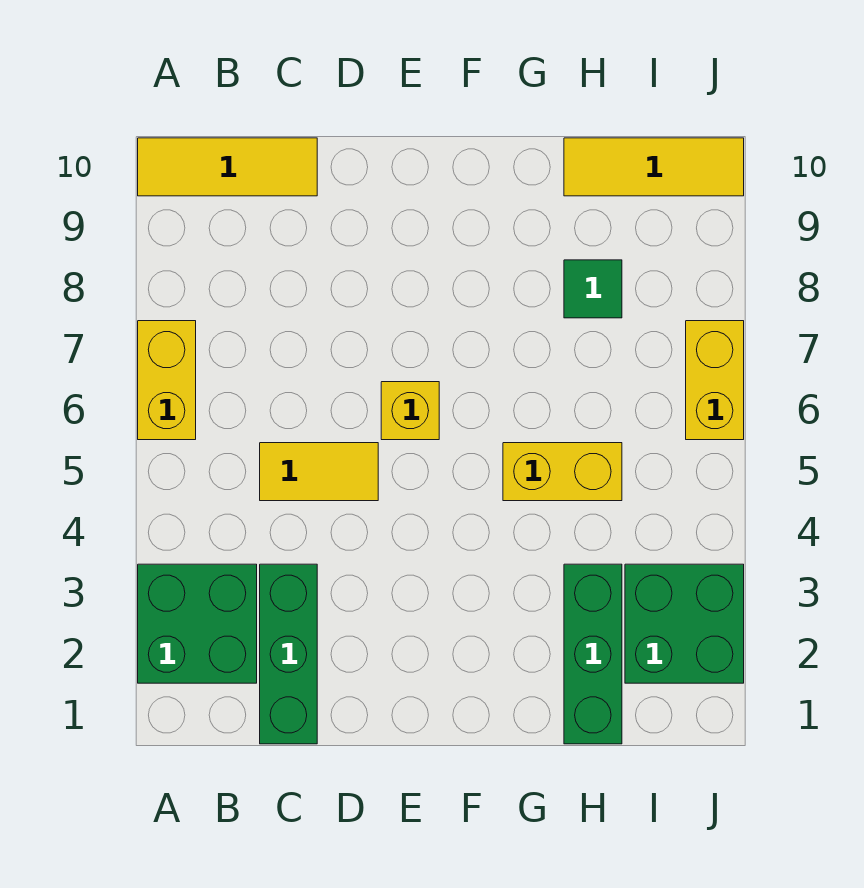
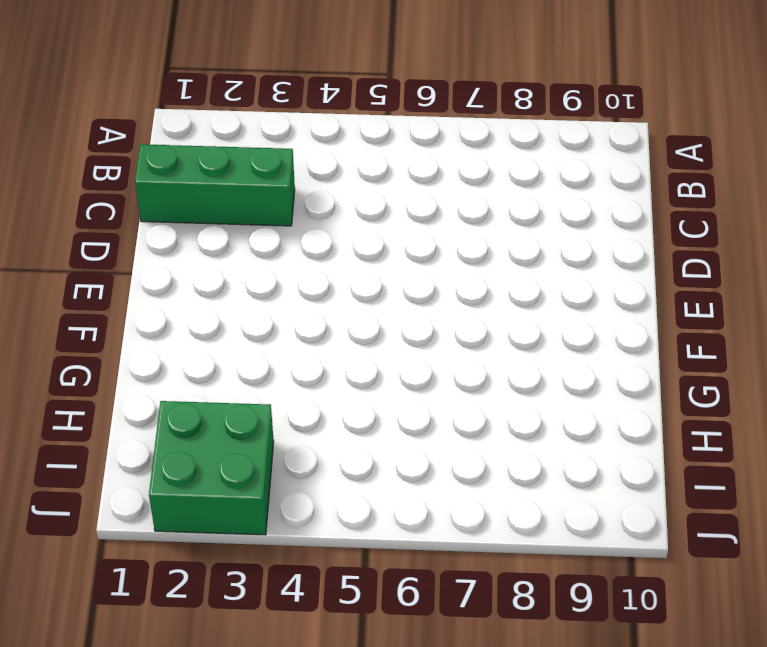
none -> green 2x2 brick [138,564,257,683]
none -> yellow 1x2 brick [138,321,196,440]
none -> yellow 1x3 tile [138,138,317,196]

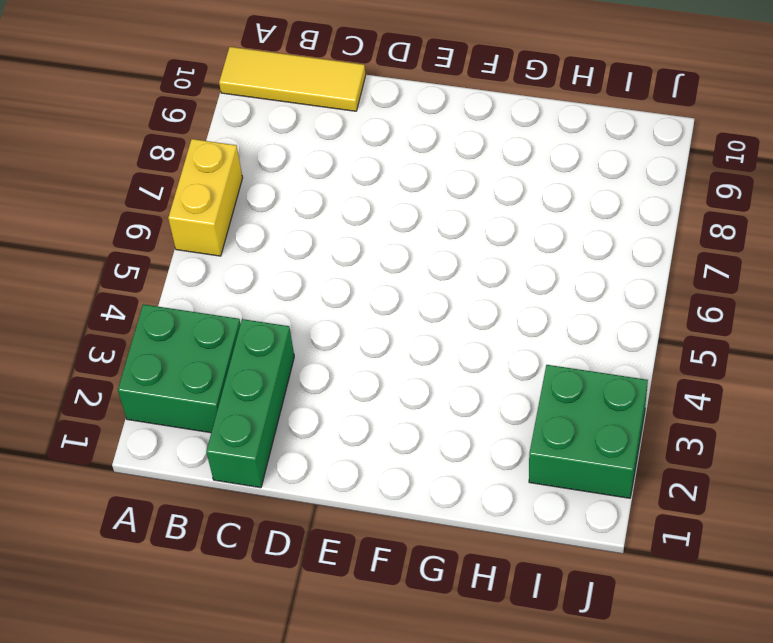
none -> yellow 1x2 tile [260,443,378,501]
none -> yellow 1x1 brick [381,382,439,440]
none -> yellow 1x2 brick [503,443,622,501]

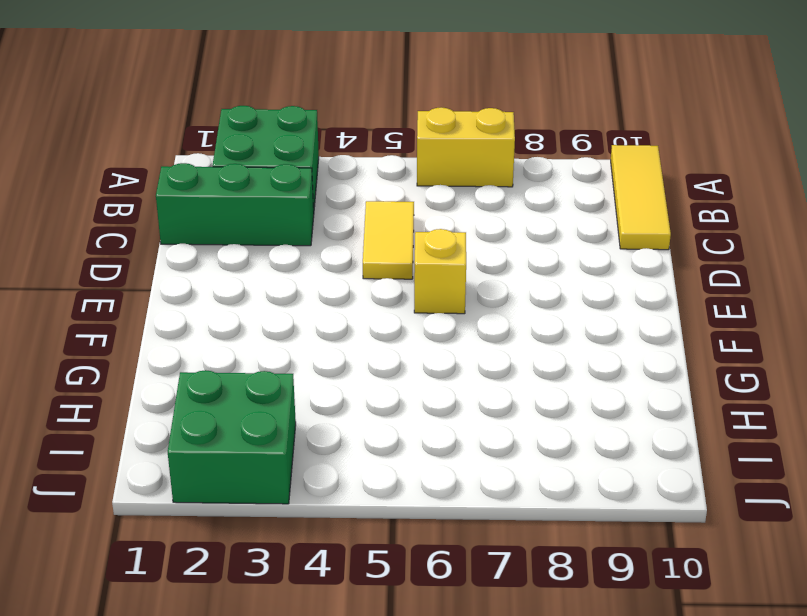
none -> yellow 1x2 brick [503,443,622,501]
none -> green 1x3 brick [564,564,622,744]
none -> green 1x1 tile [564,260,622,318]

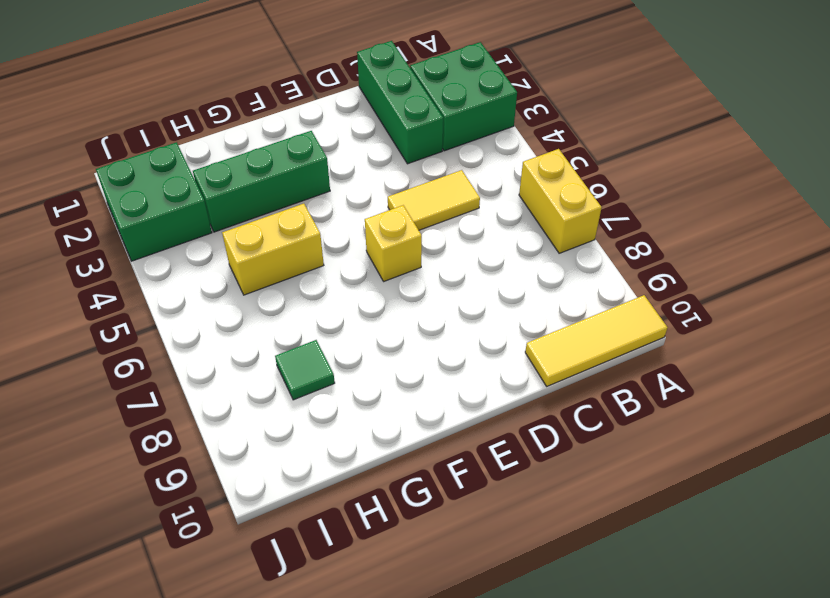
green 1x3 brick [193,131,330,232] -> green 1x3 brick turned to [564,564,622,744]
none -> yellow 1x3 tile [564,138,744,196]
none -> yellow 1x2 brick [686,321,744,440]

